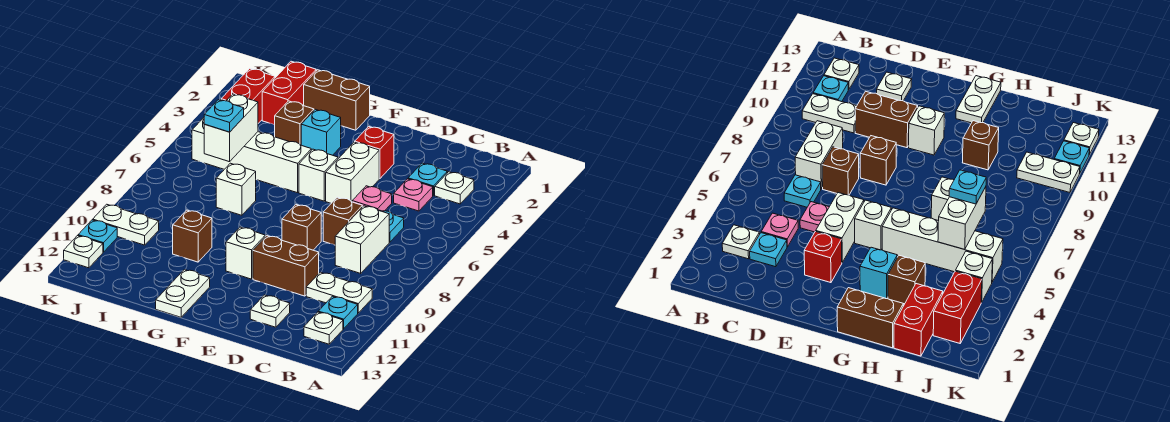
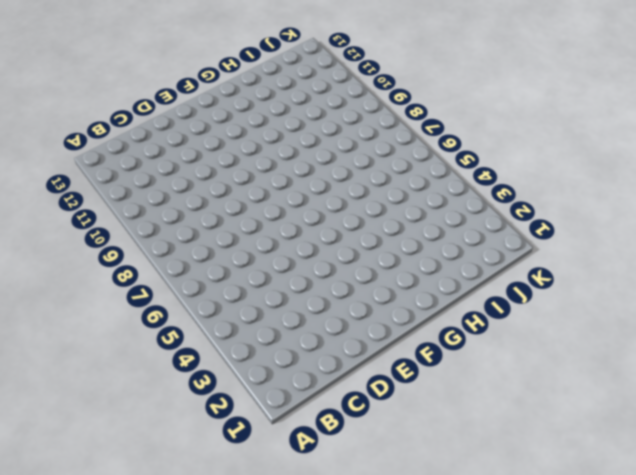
none -> white 1x1 plate [435,172,474,204]
none -> white 1x2 plate [306,272,372,313]
none -> cyan 1x1 plate [318,296,358,329]
none -> white 1x1 plate [304,312,343,344]

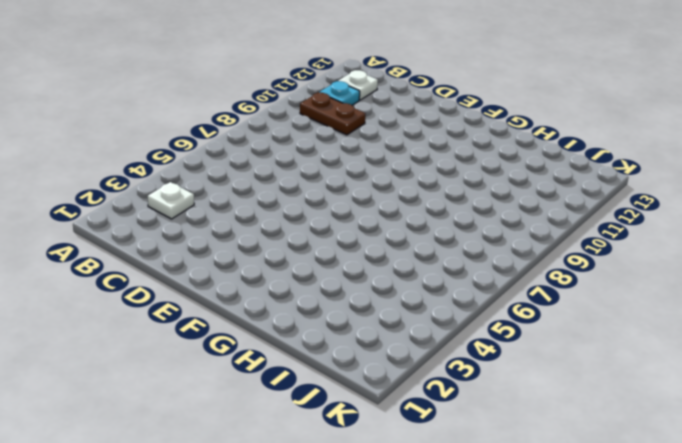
brown 1x2 plate [300,93,366,135] -> white 1x2 plate [306,272,372,313]
none -> cyan 1x1 plate [408,163,447,196]
none -> pink 1x1 plate [394,179,433,211]
none -> cyan 1x1 plate [379,210,404,242]
none -> white 1x2 brick [335,206,389,273]

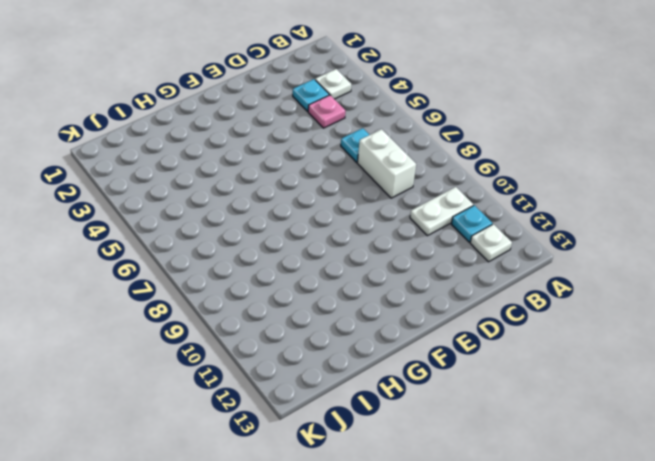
none -> pink 1x1 plate [352,186,392,211]
none -> brown 1x1 brick [323,197,362,245]
none -> brown 1x2 brick [253,236,319,296]
none -> white 1x1 plate [250,295,290,327]

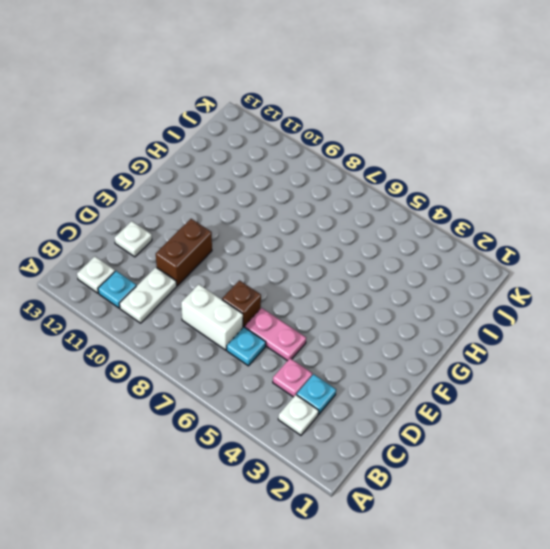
pink 1x2 plate [245,308,306,361] -> pink 1x1 plate [352,186,392,211]
none -> red 1x1 brick [355,126,394,178]
none -> white 1x2 brick [326,142,379,203]
none -> brown 1x1 brick [282,205,321,250]
none -> white 1x1 brick [299,149,338,201]

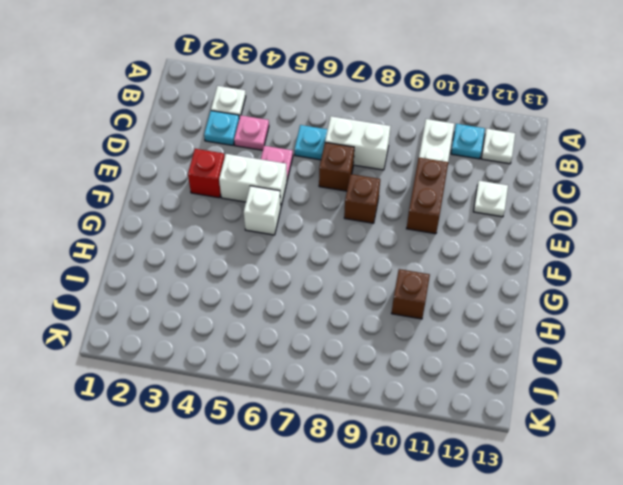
none -> white 1x1 brick [226,227,265,279]
none -> brown 1x2 brick [304,70,370,130]
none -> cyan 1x1 brick [301,109,341,155]
none -> white 1x4 brick [192,118,311,193]

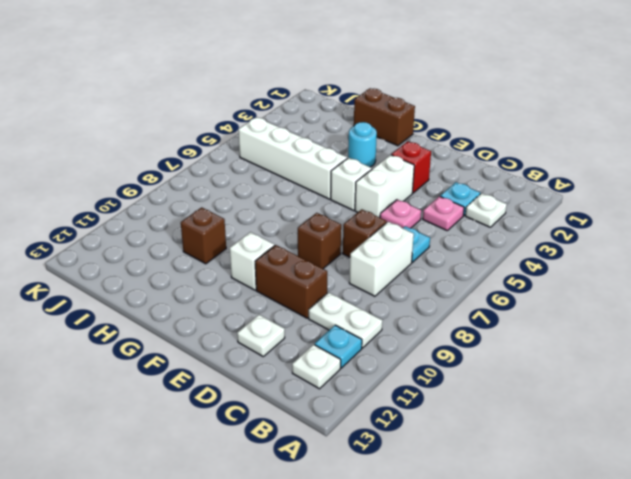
cyan 1x1 round brick [348,122,377,167] -> cyan 1x1 brick [301,109,341,155]
none -> white 1x2 plate [156,270,210,317]
none -> brown 1x1 brick [274,101,314,145]
none -> white 1x1 brick [216,163,256,215]
none -> red 1x2 brick [262,61,316,125]

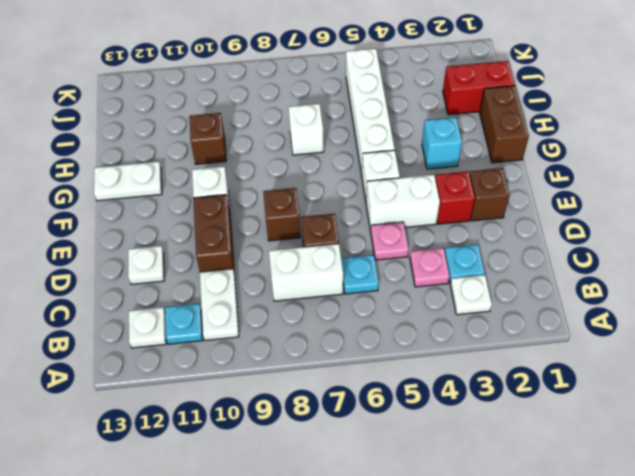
brown 1x1 brick [470,168,509,221] -> brown 1x1 brick moved to [274,101,314,145]
none -> red 1x2 brick [221,68,275,123]
none -> white 1x1 brick [956,251,993,302]
none -> white 1x2 plate [93,204,159,245]
none -> cyan 1x1 plate [78,220,117,252]

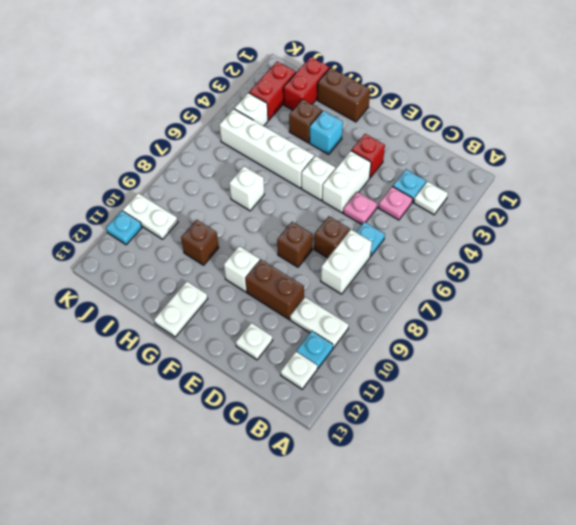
none -> white 1x1 plate [64,236,103,268]
none -> white 1x2 brick [204,94,258,162]
none -> cyan 1x1 plate [204,100,244,132]

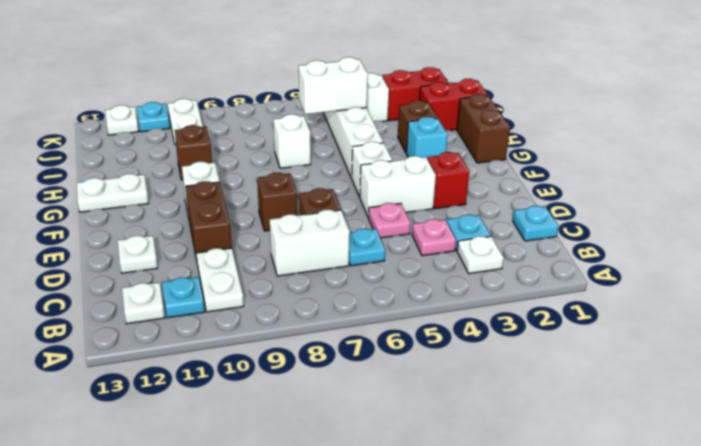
cyan 1x1 plate [513,206,558,241] -> cyan 1x1 plate moved to [204,100,244,132]

